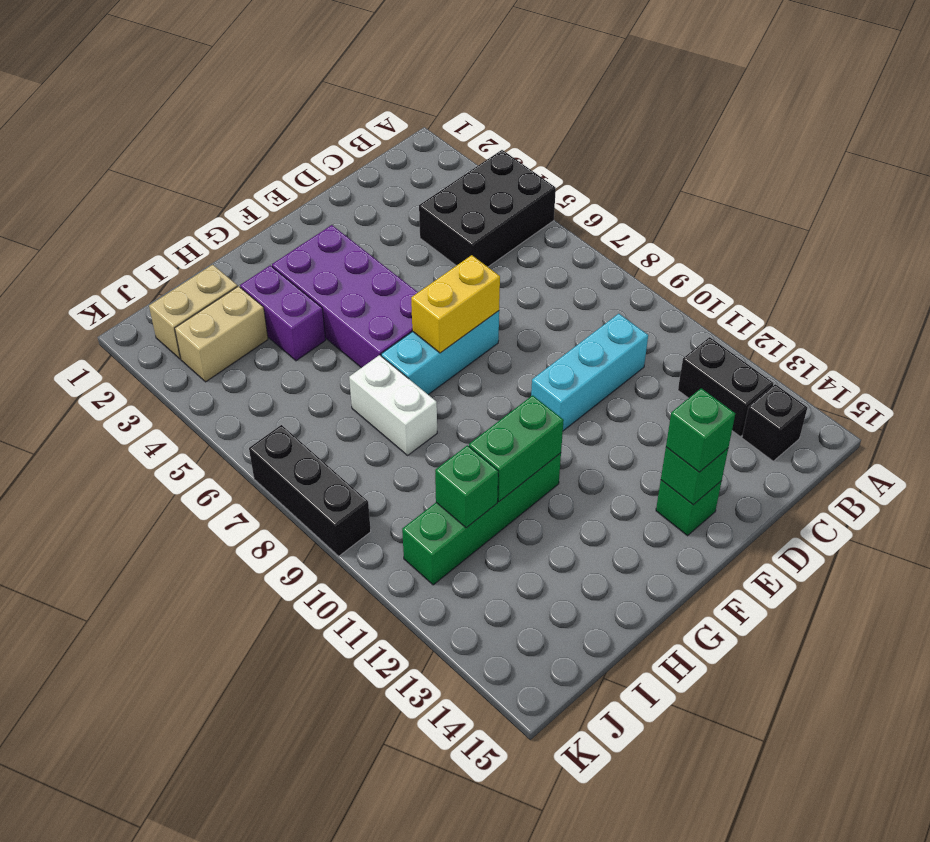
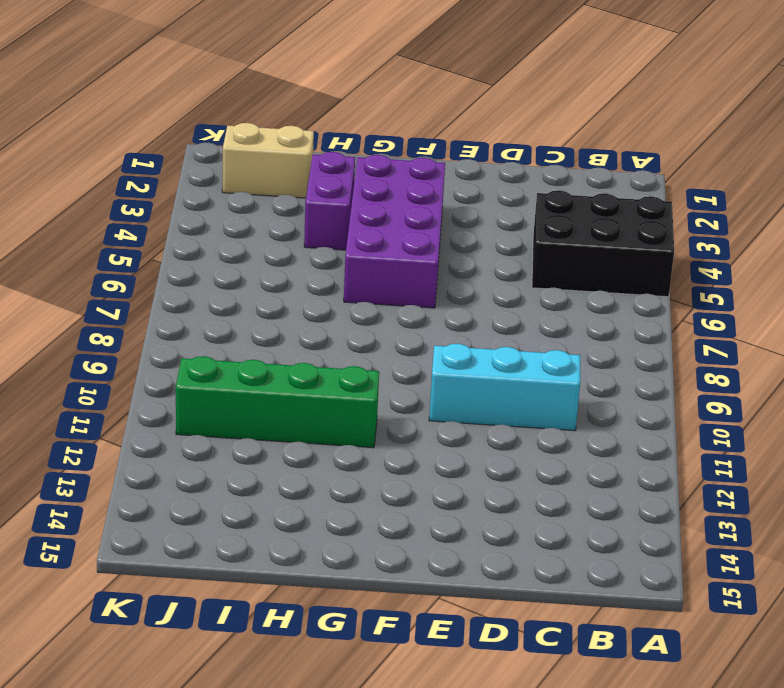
none -> black 1x2 brick [678,337,774,436]
none -> black 1x1 brick [742,384,807,461]
none -> cyan 1x3 brick [381,311,499,395]

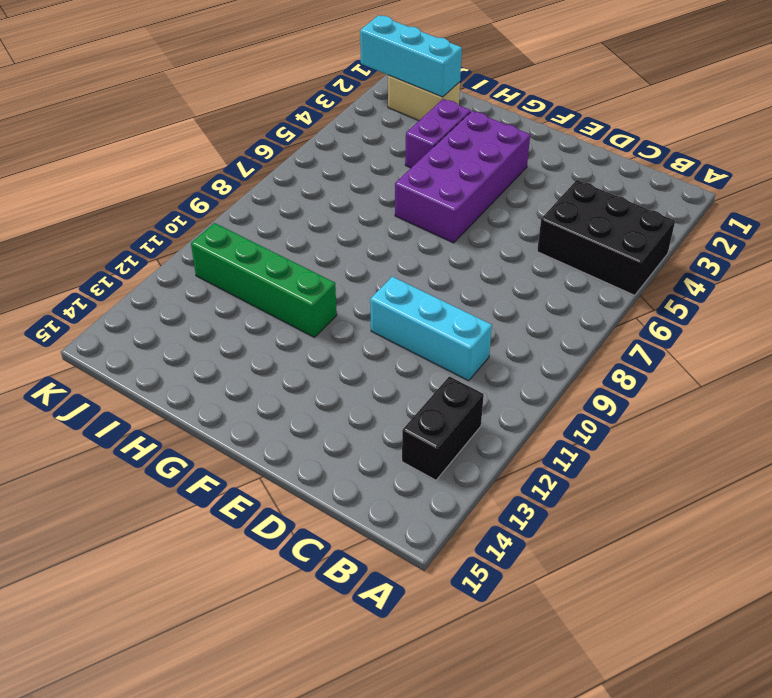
cyan 1x3 brick [360,15,462,97] -> cyan 1x3 brick moved to [381,311,499,395]
none -> black 1x1 brick [742,384,807,461]
none -> green 1x1 brick [656,480,722,536]
none -> white 1x2 brick [349,355,437,455]

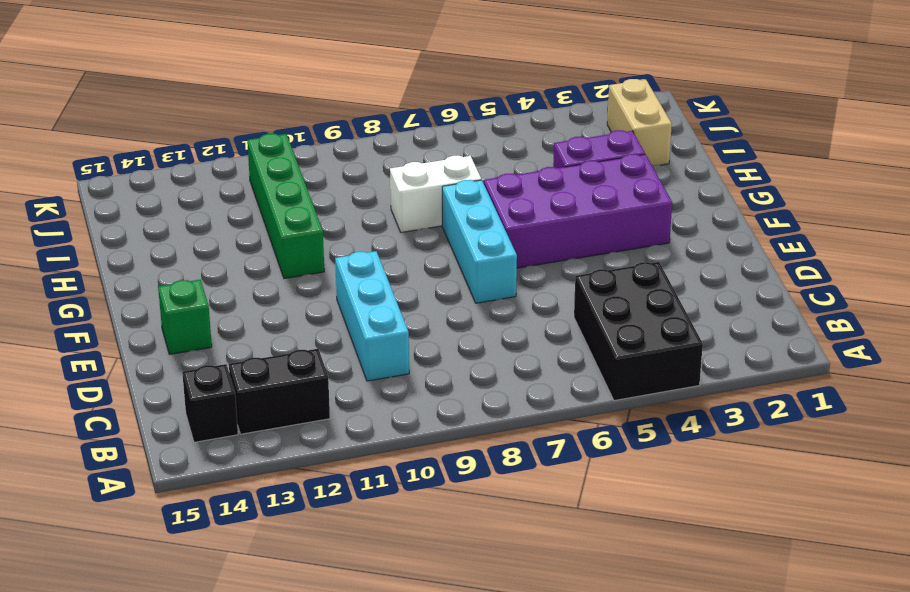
none -> tan 1x2 brick [175,286,268,382]
none -> black 1x3 brick [249,425,371,556]
none -> yellow 1x2 brick [411,255,500,353]

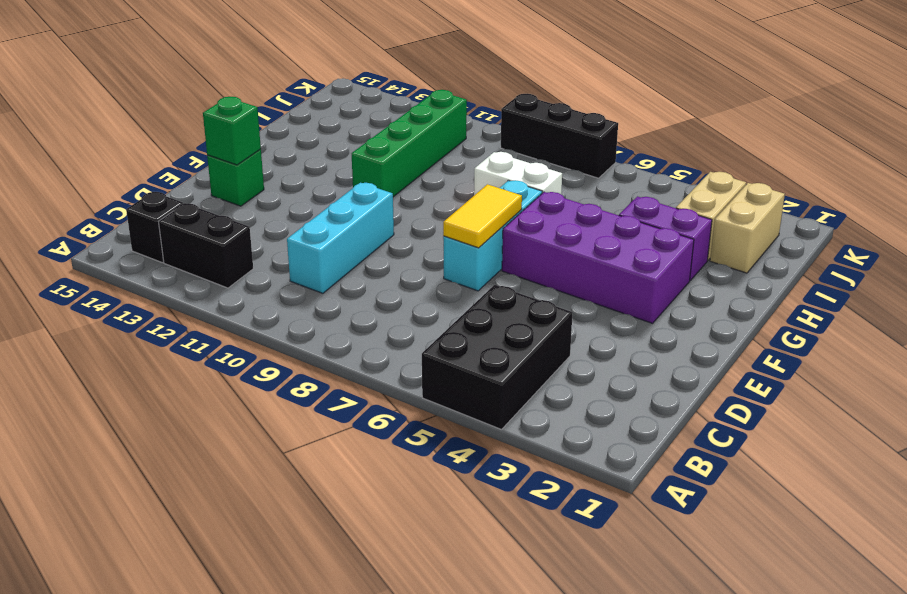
yellow 1x2 tile [443,184,522,248] -> yellow 1x2 brick [411,255,500,353]
none -> green 1x2 brick [469,395,564,502]
none -> green 1x1 brick [435,445,498,528]
none -> green 1x1 brick [666,388,735,472]

